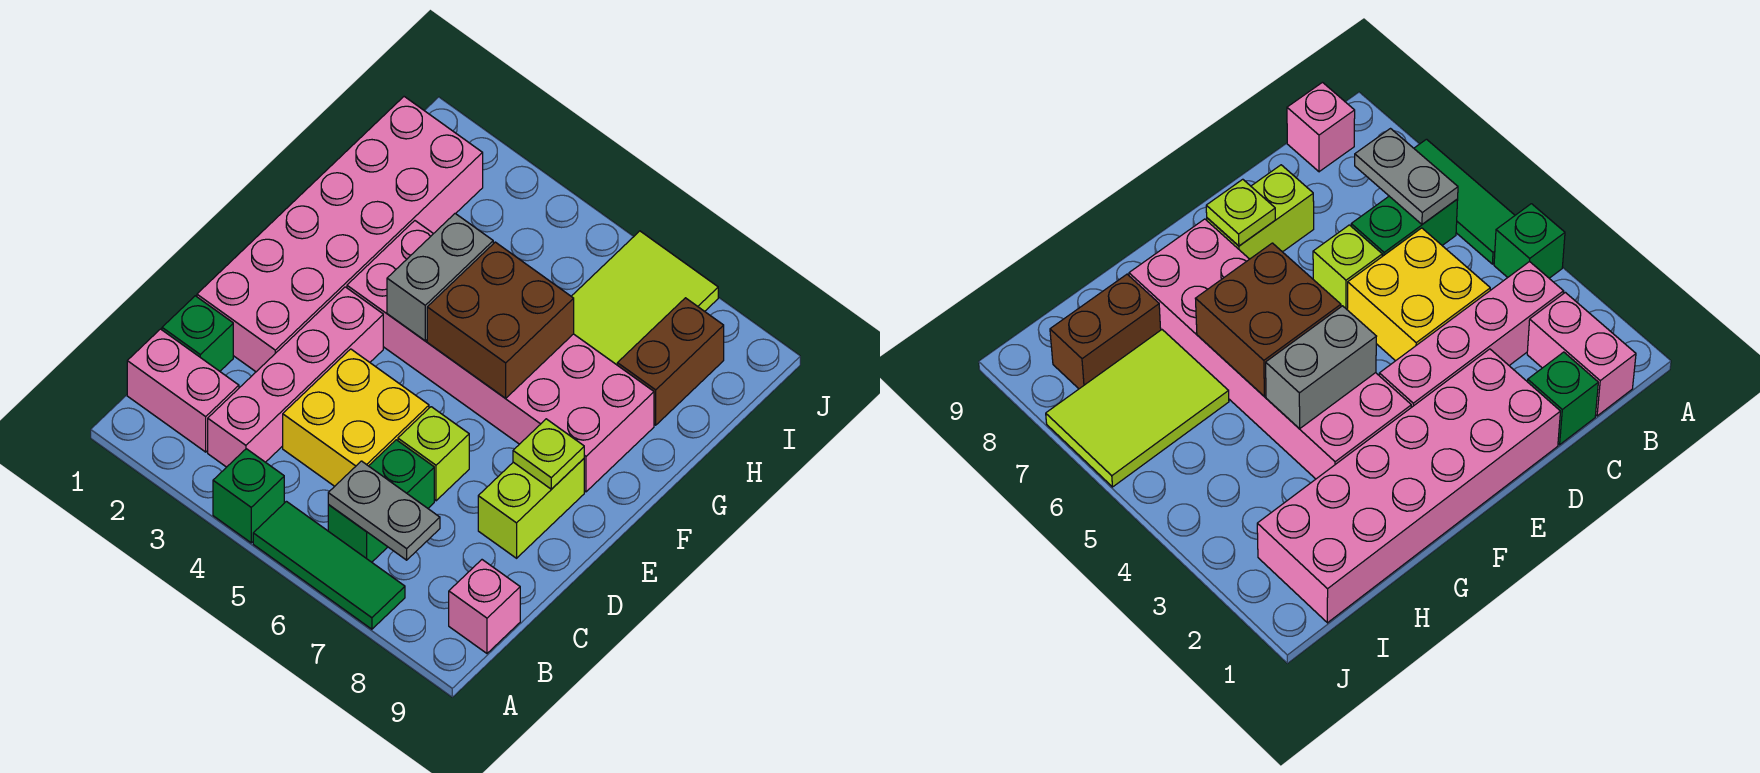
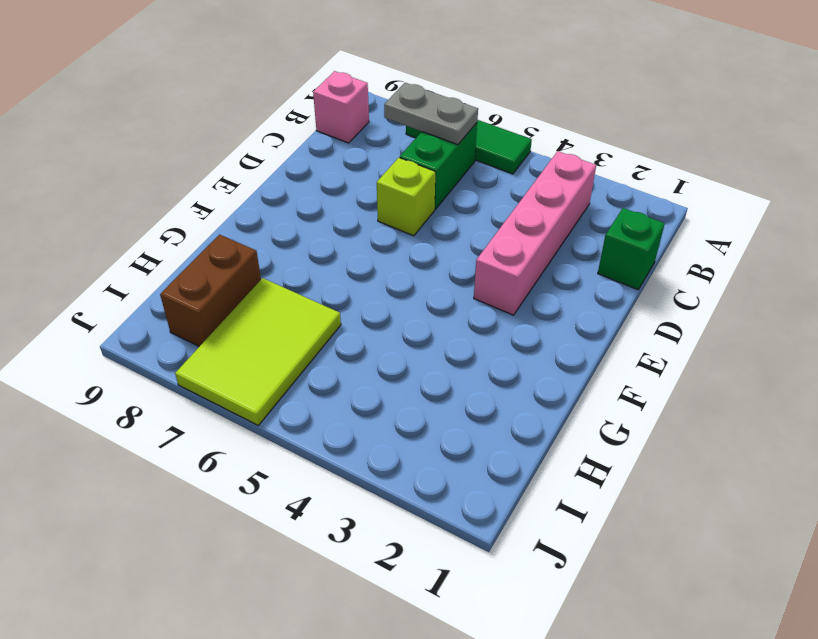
none -> green 1x1 brick [213,449,284,543]
none -> pink 1x2 brick [127,329,239,452]
none -> yellow 2x2 brick [283,349,429,486]

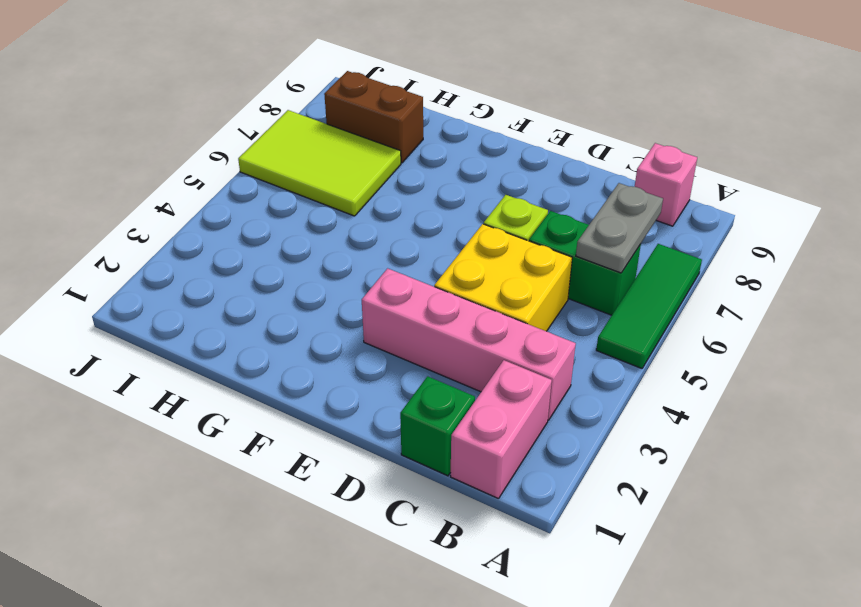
none -> green 1x1 brick [213,449,284,543]
none -> pink 2x6 brick [197,97,483,372]
none -> lime 1x2 brick [478,459,584,558]

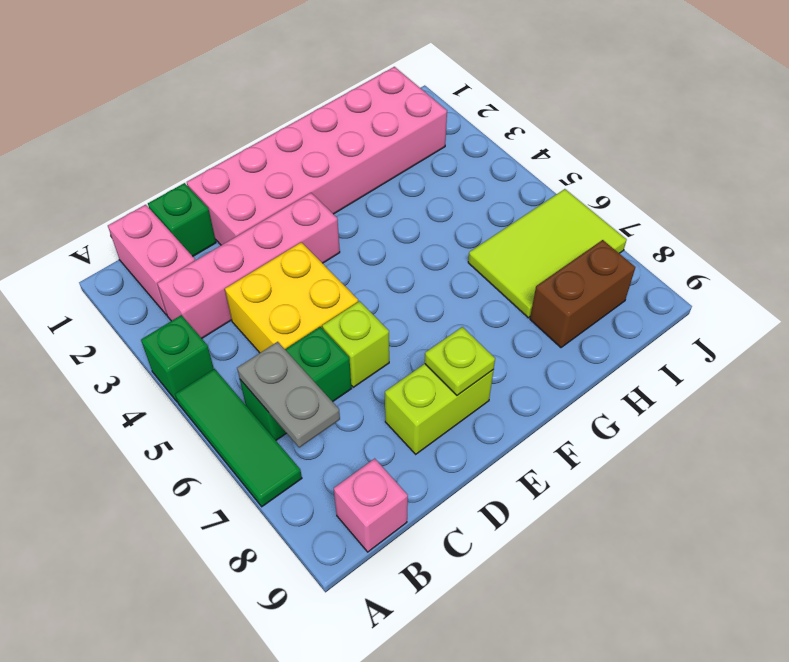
none -> pink 2x6 brick [347,221,654,492]
none -> grey 1x2 brick [387,214,493,341]
none -> brown 2x2 brick [427,242,574,398]

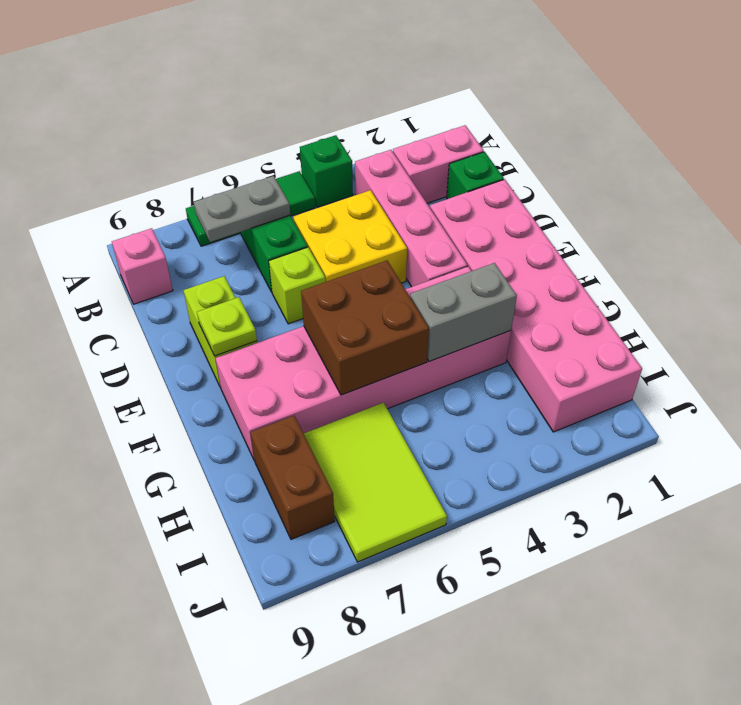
grey 1x2 brick [410,263,517,361] -> grey 1x2 brick turned to [387,214,493,341]

